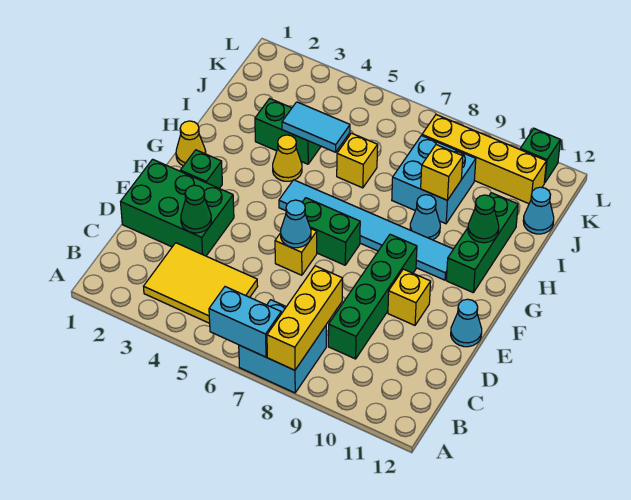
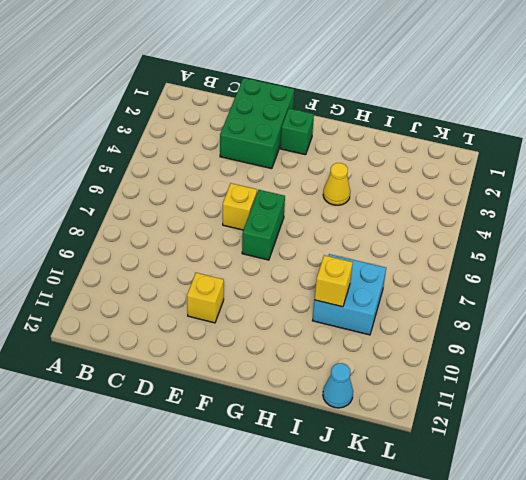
none -> cyan 2x2 brick [239,300,326,393]
none -> yellow 2x3 tile [144,243,258,323]
none -> green 1x4 brick [328,234,417,359]

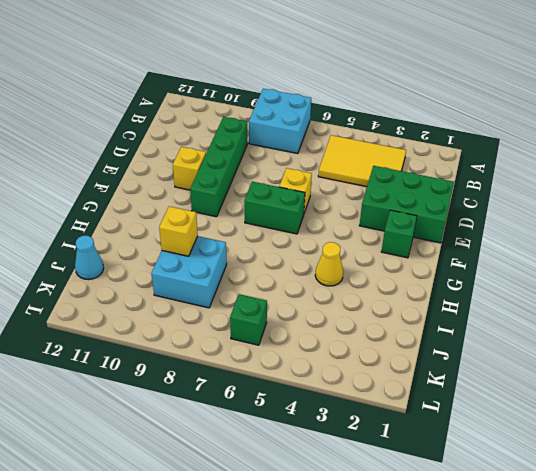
green 1x1 brick [230,294,267,345] -> green 1x1 brick moved to [520,129,560,183]
none -> cyan 1x1 cone [451,299,482,347]
none -> yellow 1x1 cone [176,121,206,166]
none -> cyan 1x6 tile [279,180,453,280]

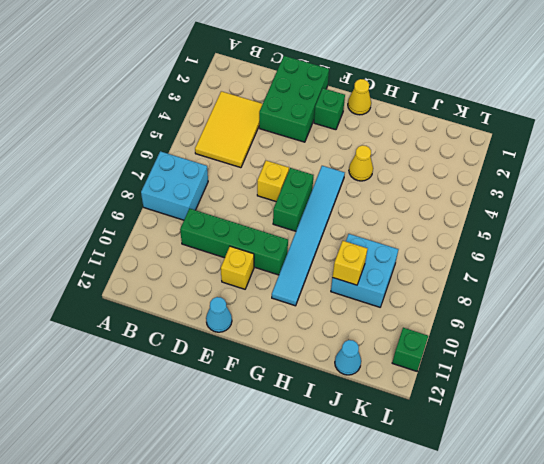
none -> green 1x3 brick [446,193,518,293]
none -> cyan 1x1 cone [410,195,440,240]
none -> green 1x2 brick [255,98,321,164]

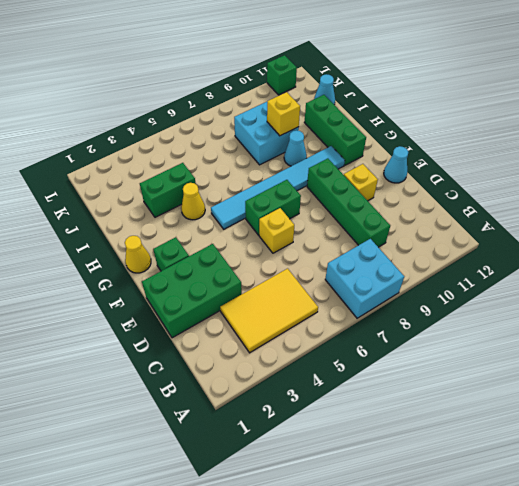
none -> yellow 1x1 brick [337,133,378,188]
none -> yellow 1x4 brick [422,115,546,204]
none -> cyan 1x2 brick [209,287,281,357]

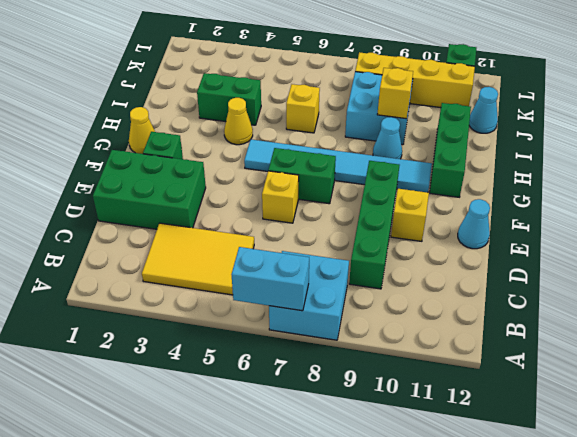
none -> yellow 1x3 brick [267,266,342,370]
none -> green 1x1 cone [181,185,211,233]
none -> cyan 1x1 cone [281,200,311,248]

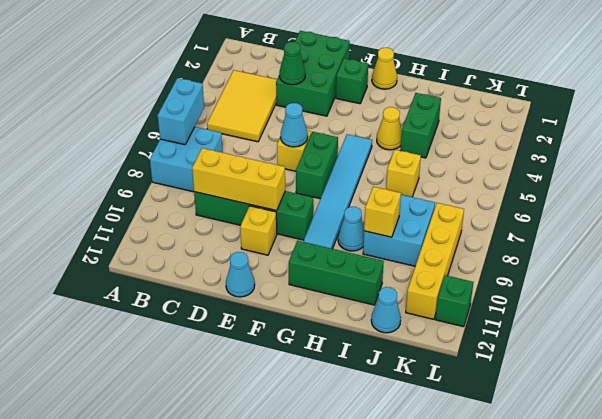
yellow 1x3 brick [192,148,285,211] -> yellow 1x3 brick moved to [267,266,342,370]
none -> green 1x1 cone [468,195,499,243]
none -> cyan 1x2 tile [282,102,350,152]

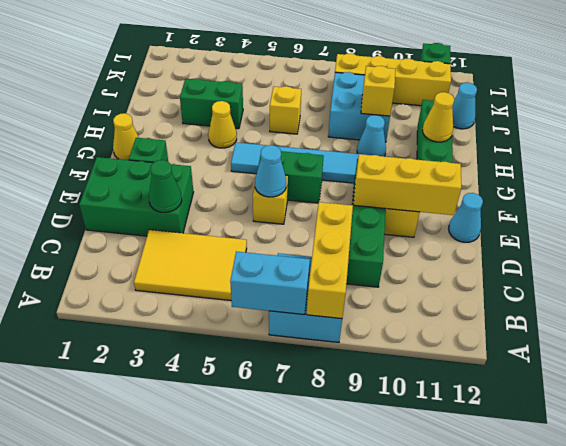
yellow 1x3 brick [354,154,461,215] -> none
yellow 1x1 cone [422,92,454,142] -> green 1x1 cone [468,195,499,243]
none -> cyan 1x2 tile [282,102,350,152]

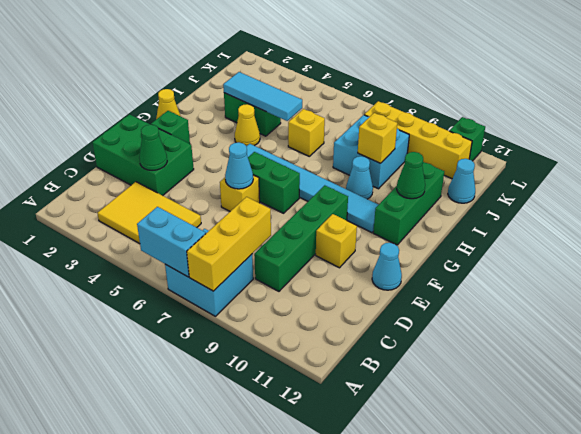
cyan 1x3 tile [223,72,302,121] -> cyan 1x2 tile [282,102,350,152]

